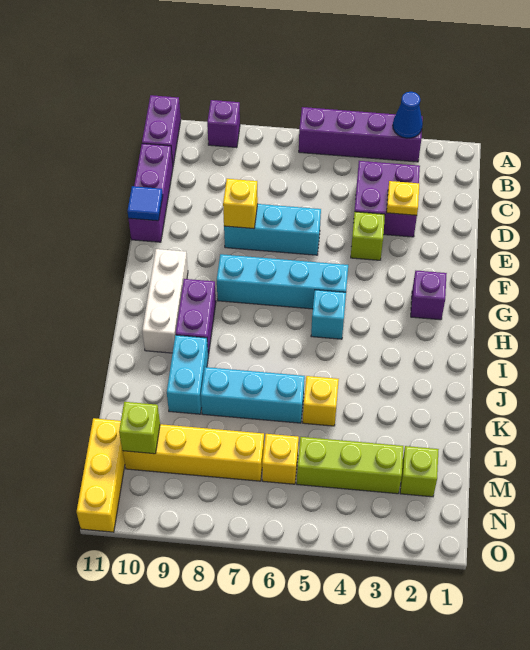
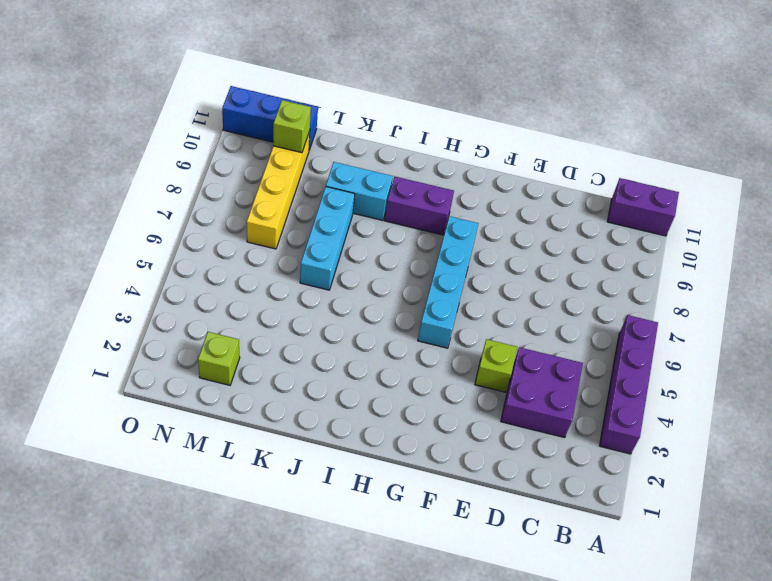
blue 1x3 brick [222,86,318,150] -> yellow 1x3 brick [77,418,125,532]
none -> purple 1x1 brick [207,100,240,148]
none -> purple 1x3 brick [128,144,173,242]
none -> cyan 1x3 brick [224,204,321,255]

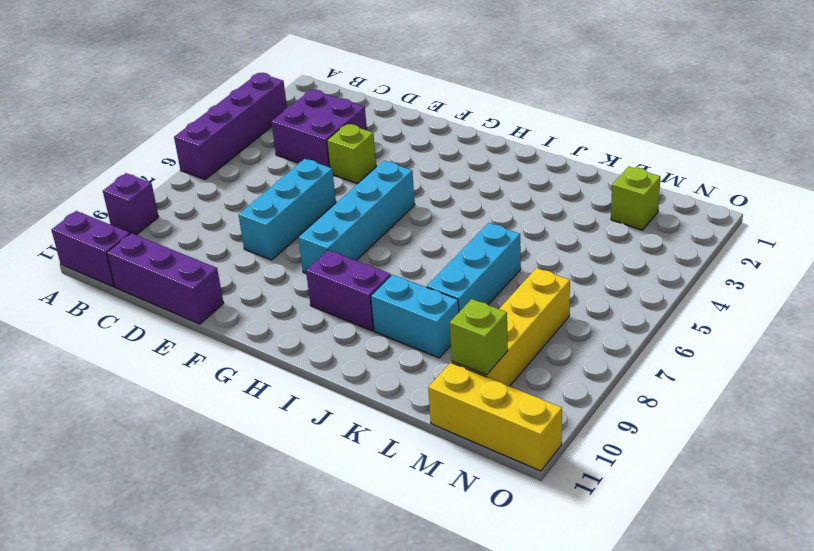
none -> purple 1x1 brick [411,271,447,320]
none -> white 1x3 brick [142,249,188,353]
none -> cyan 1x1 brick [311,290,346,339]

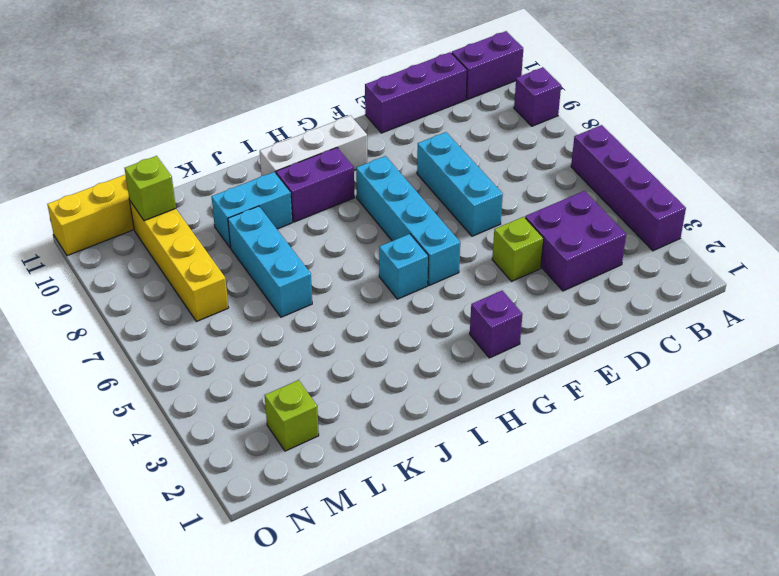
none -> yellow 1x1 brick [303,376,339,426]
none -> lime 1x3 brick [297,437,403,494]
none -> yellow 1x1 brick [262,434,299,484]

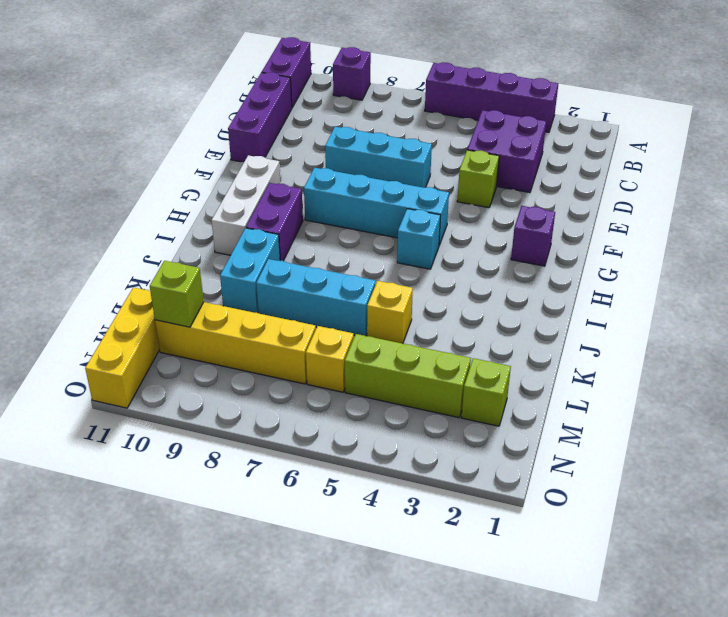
none -> blue 1x1 cone [393,92,423,138]
none -> yellow 1x1 plate [387,181,419,215]
none -> yellow 1x1 brick [223,179,258,229]

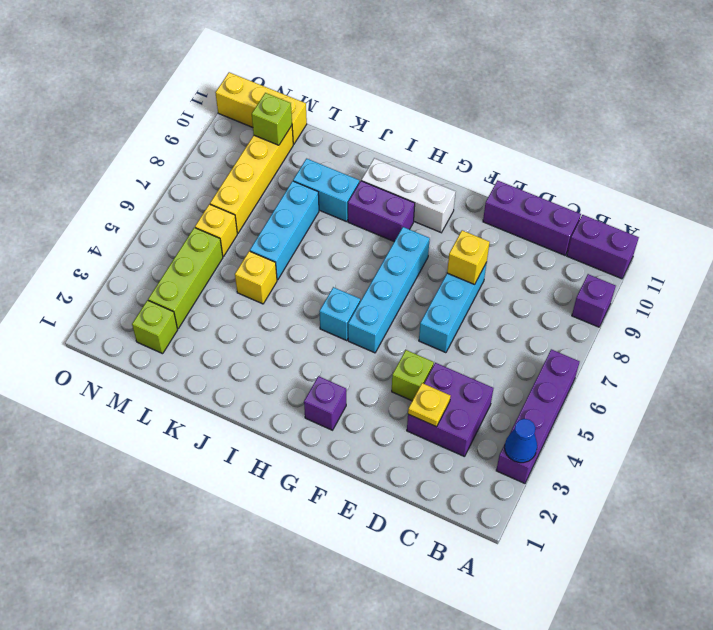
none -> blue 1x1 tile [127,186,163,221]

